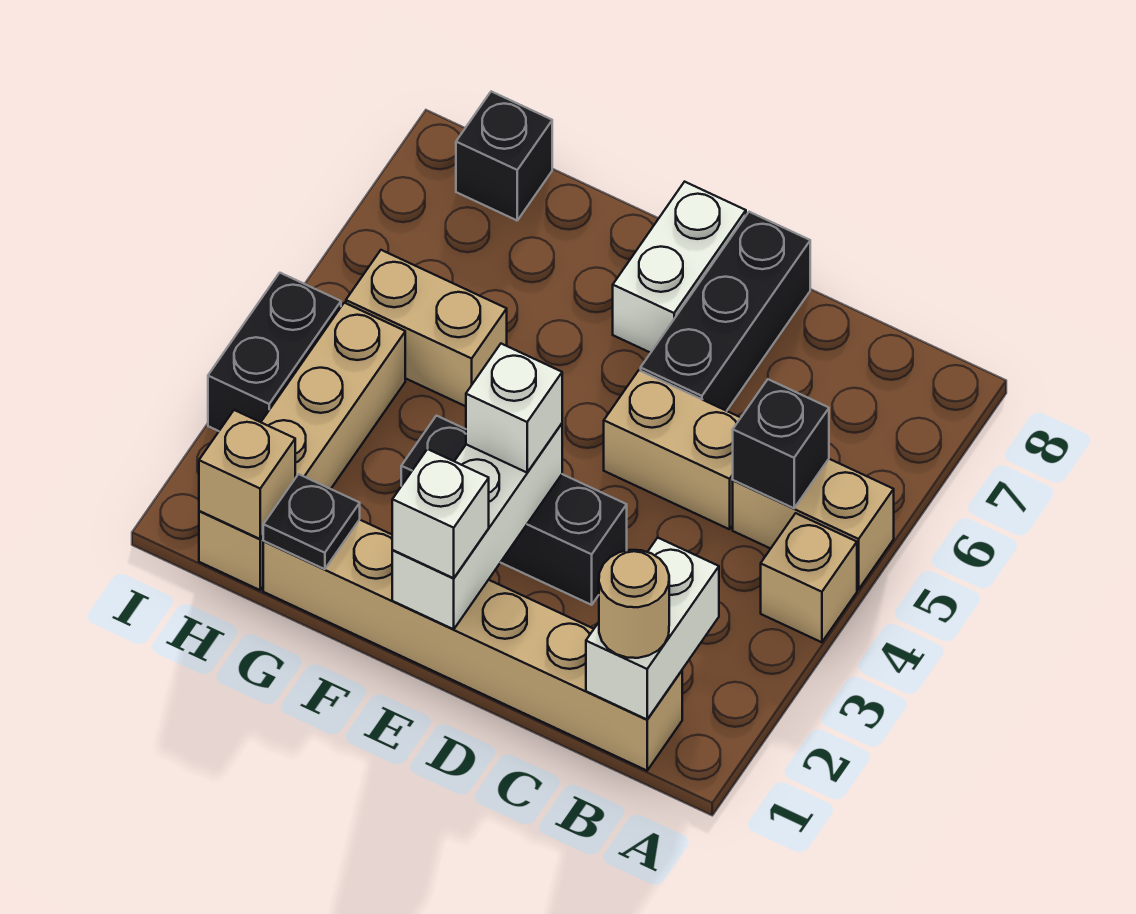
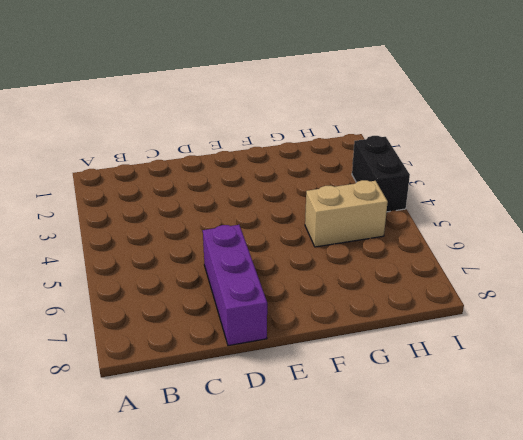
purple 1x3 brick [203,225,267,346] -> black 1x3 brick [641,212,810,411]
none -> tan 1x1 brick [761,513,857,642]
none -> tan 1x2 brick [733,459,894,589]
none -> tan 1x6 brick [263,520,682,771]

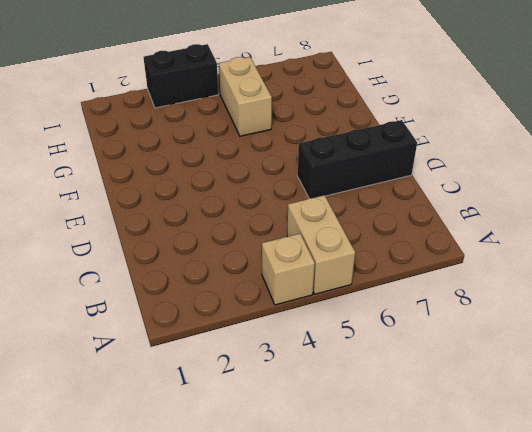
none -> tan 1x6 brick [263,520,682,771]
none -> tan 1x2 brick [604,370,741,529]
none -> black 1x3 brick [401,416,627,605]

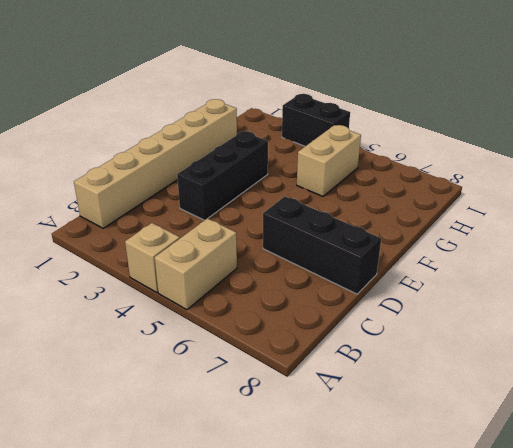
none -> tan 1x2 brick [604,370,741,529]
none -> white 1x2 brick [613,182,746,353]
none -> tan 1x4 brick [199,303,405,590]

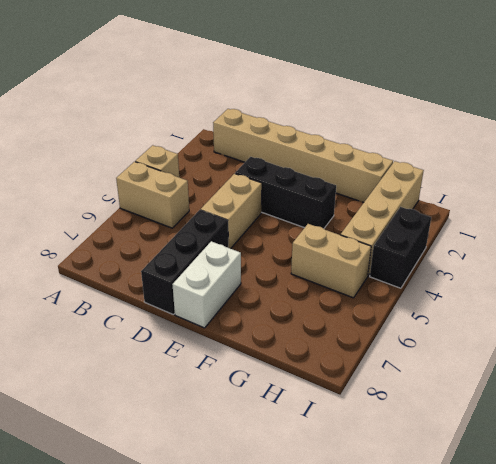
tan 1x2 brick [200,174,262,249] -> tan 1x2 brick turned to [604,370,741,529]
none -> black 1x1 brick [456,91,552,220]
none -> white 1x2 brick [586,538,719,719]
none -> black 1x1 brick [733,379,829,508]

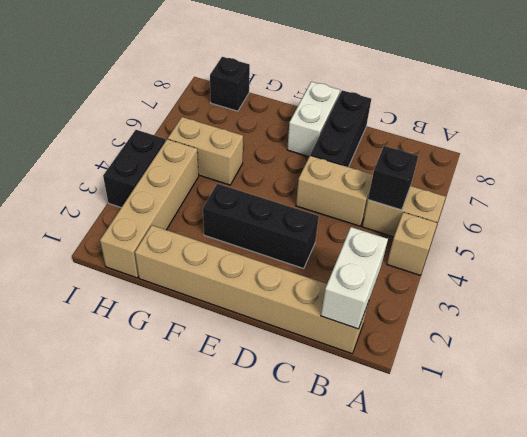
none -> white 1x3 brick [392,424,562,629]
none -> black 1x1 plate [263,474,360,569]
none -> tan 1x1 brick [199,410,295,539]

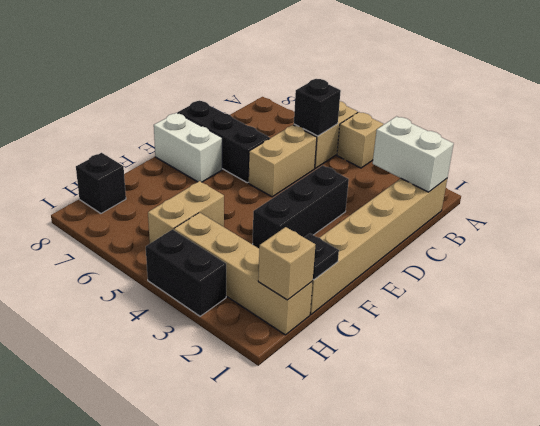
none -> white 1x3 brick [392,424,562,629]
none -> tan 1x1 round brick [599,550,669,658]
none -> white 1x1 brick [392,449,489,578]

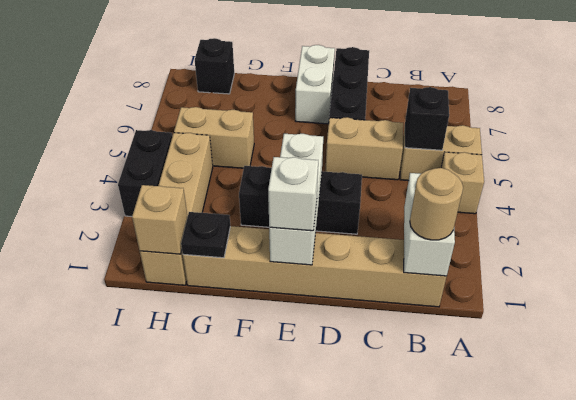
none -> white 1x1 brick [466,344,562,472]

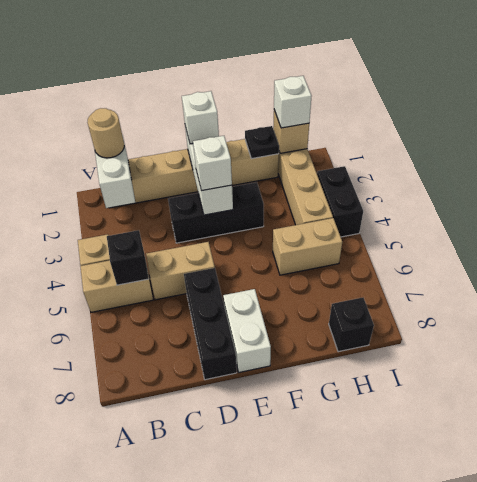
white 1x1 brick [274,76,311,128] -> none

